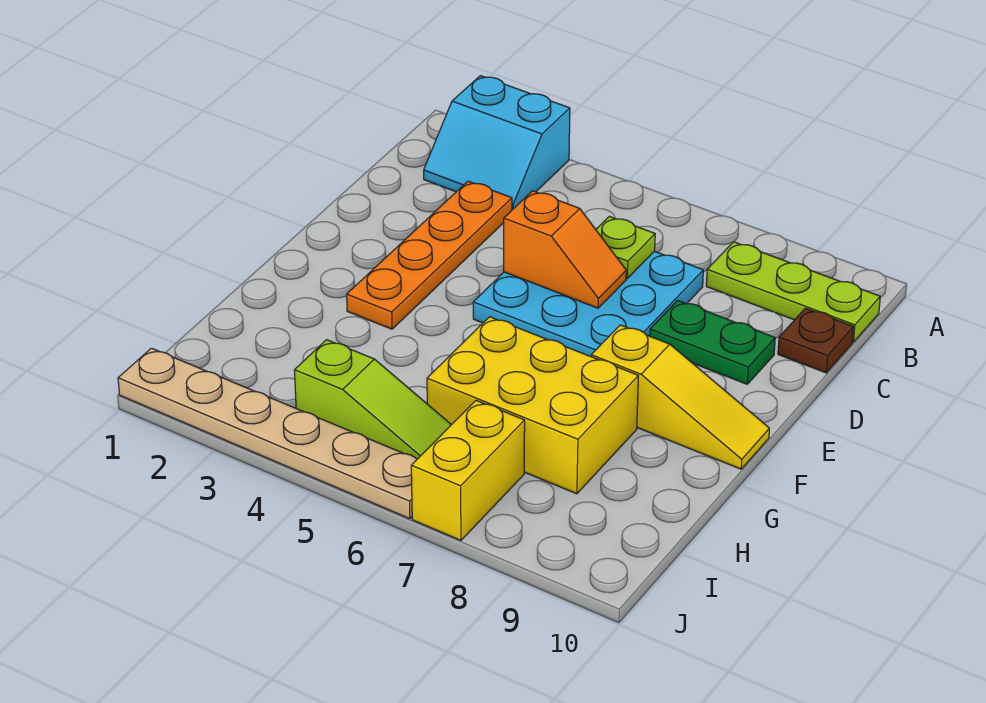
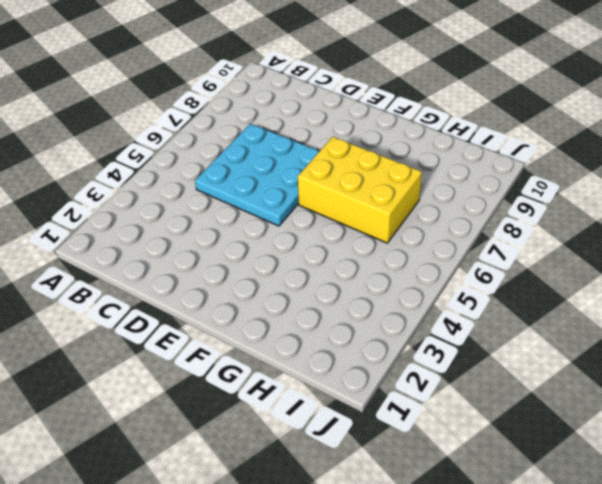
yellow 2x3 brick [298,137,422,243] -> yellow 2x3 brick turned to [427,317,638,494]
none -> cyan 2x2 slope [424,76,570,210]
none -> lime 1x3 plate [706,242,880,342]
none -> orange 1x4 plate [347,181,512,329]

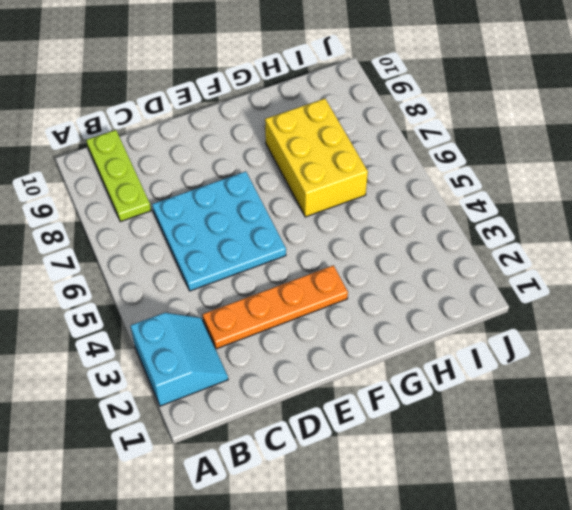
none -> brown 1x1 plate [778,308,854,373]
none -> green 1x2 plate [650,300,775,384]
none -> yellow 1x3 slope [591,325,769,469]

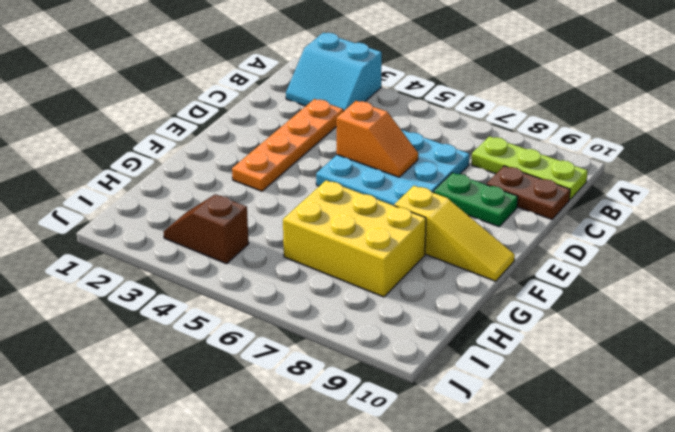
brown 1x2 plate [486,166,570,219] -> brown 1x1 plate [778,308,854,373]
brown 1x2 slope [164,194,249,264] -> lime 1x3 slope [294,340,451,459]
none -> yellow 1x2 brick [411,400,525,540]
none -> tan 1x6 plate [118,348,417,519]
none -> lime 1x1 plate [596,216,655,278]

